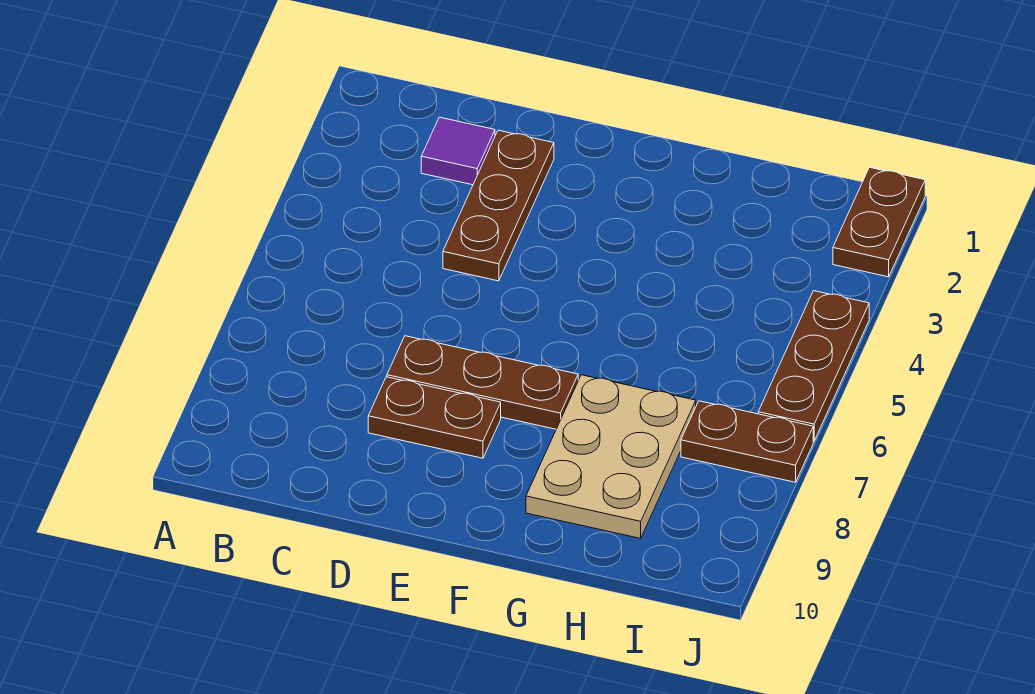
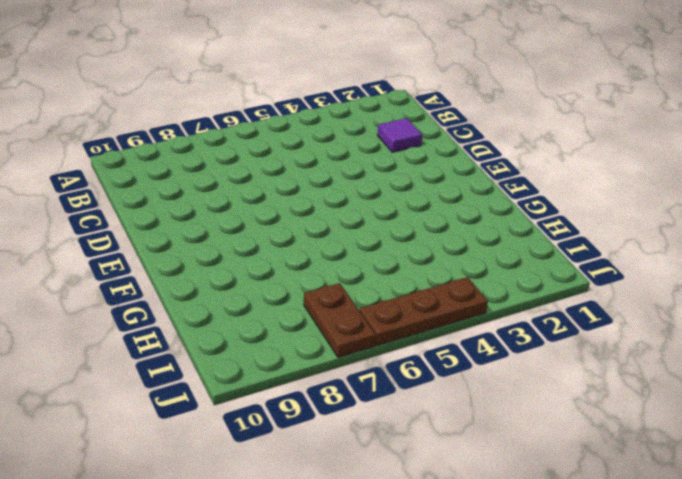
none -> brown 1x3 plate [443,130,554,281]
none -> brown 1x3 plate [387,336,578,429]

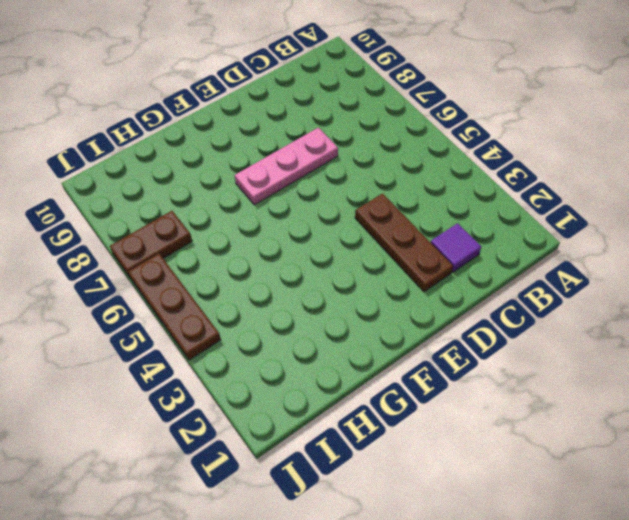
pink 1x3 plate [235,128,338,205] -> brown 1x3 plate [387,336,578,429]
none -> brown 1x2 plate [368,377,501,458]
none -> tan 2x3 plate [526,375,696,538]

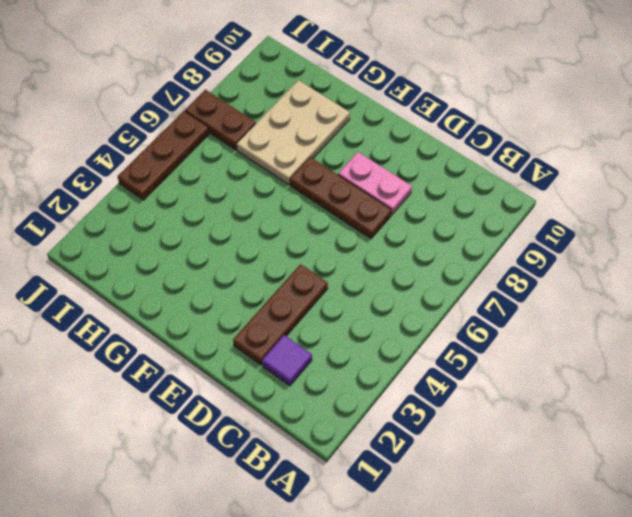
pink 1x2 plate [338,152,412,215] -> brown 1x2 plate [368,377,501,458]
none -> brown 1x2 plate [833,167,925,277]

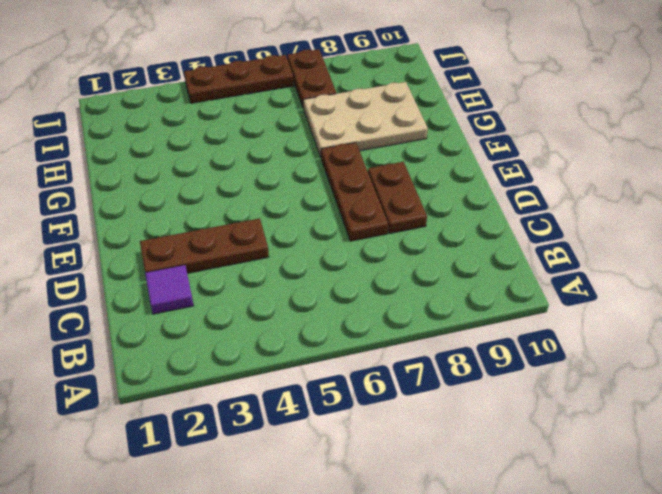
none -> brown 1x2 plate [833,167,925,277]

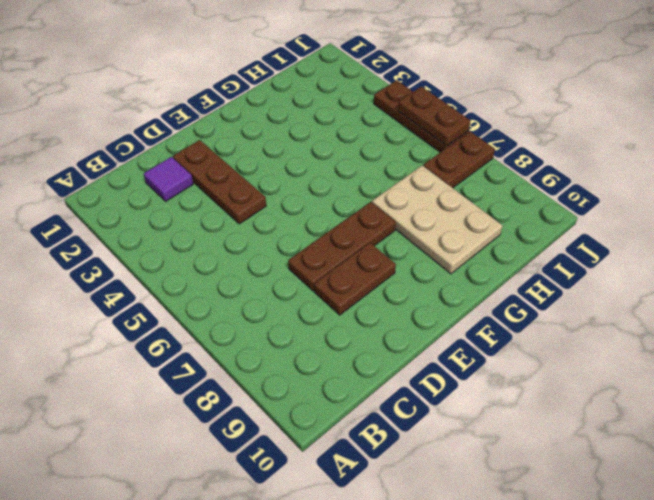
brown 1x2 plate [398,87,470,146] -> brown 1x2 plate moved to [833,167,925,277]

